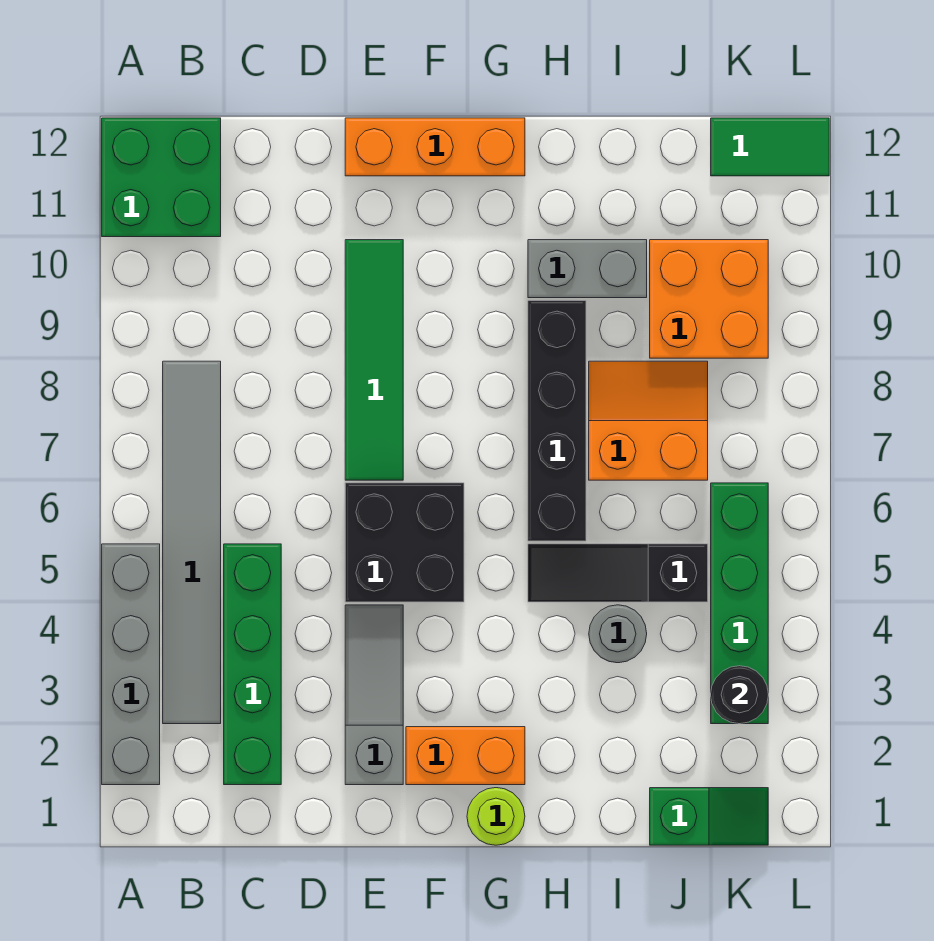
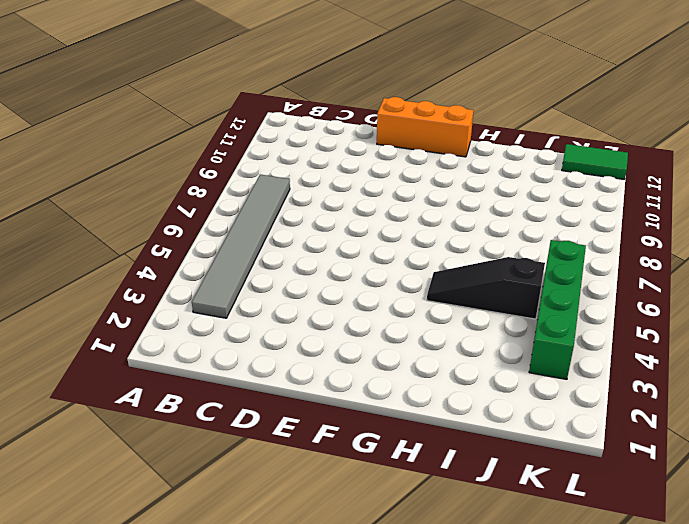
none -> grey 1x4 brick [102,544,160,785]
none -> green 2x2 brick [102,118,221,237]
none -> green 1x4 brick [224,544,281,785]

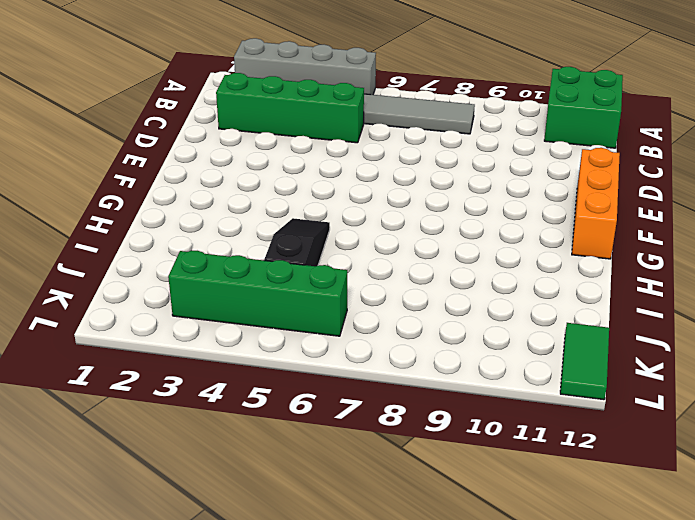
none -> grey 1x3 slope [345,605,403,785]
none -> black 2x2 brick [345,483,464,602]
none -> green 1x4 tile [345,240,403,480]

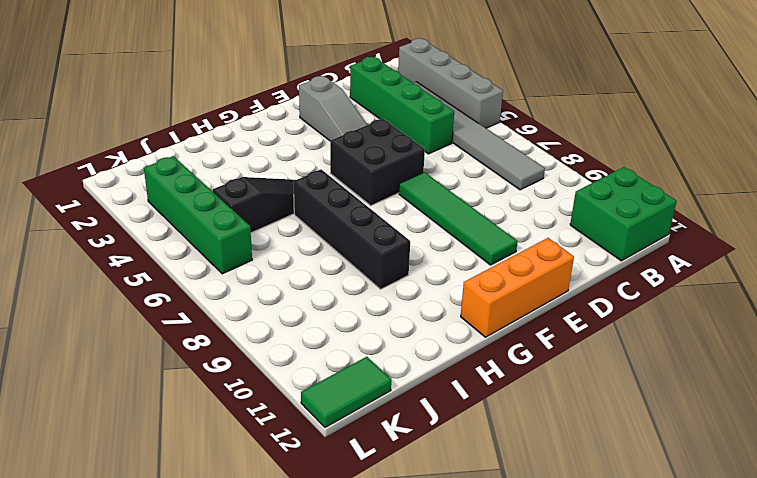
none -> orange 1x2 brick [406,727,525,785]
none -> lime 1x1 round brick [467,788,525,845]
none -> grey 1x2 brick [528,240,647,298]

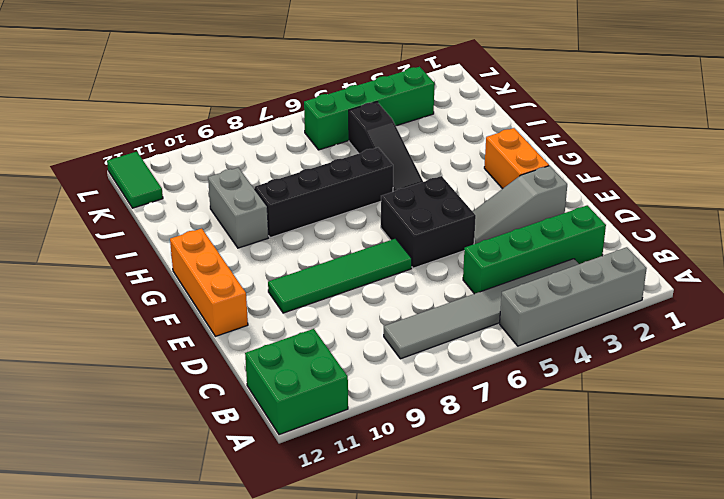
none -> lime 1x1 round brick [467,788,525,845]
none -> grey 1x1 round brick [589,605,647,663]
none -> orange 2x2 slope [589,361,708,480]

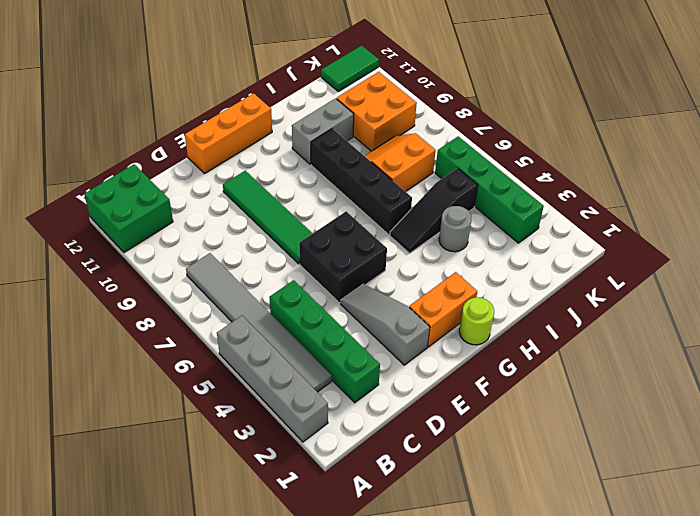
none -> green 1x2 slope [650,788,768,845]
none -> black 1x1 round brick [711,666,768,724]

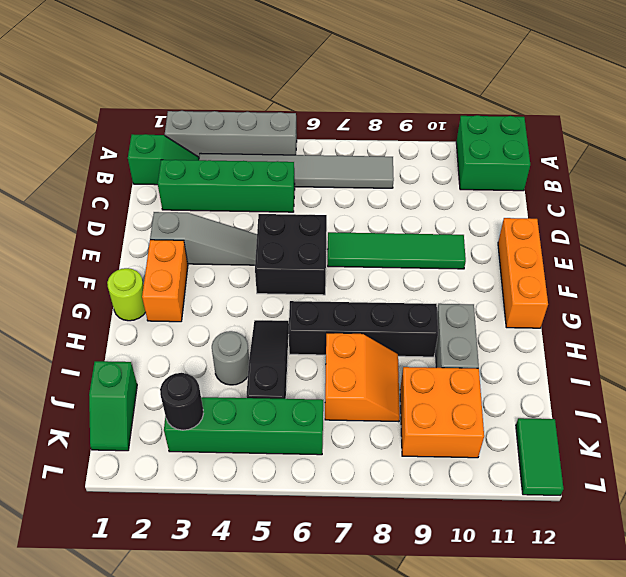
green 1x2 slope [128,134,199,185] -> none

